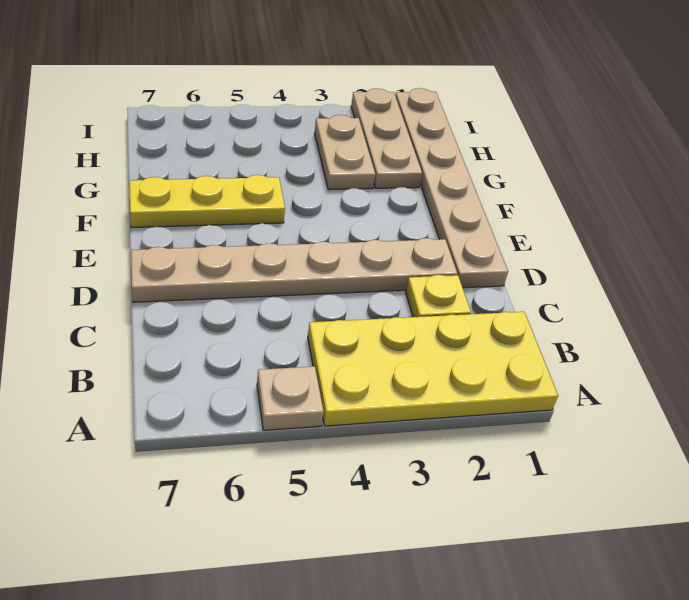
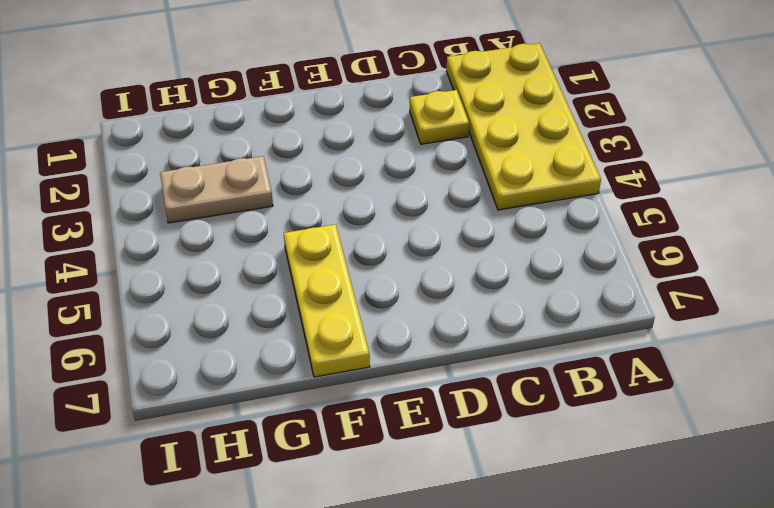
none -> tan 1x1 plate [257,366,324,430]
none -> tan 1x6 plate [395,88,508,288]

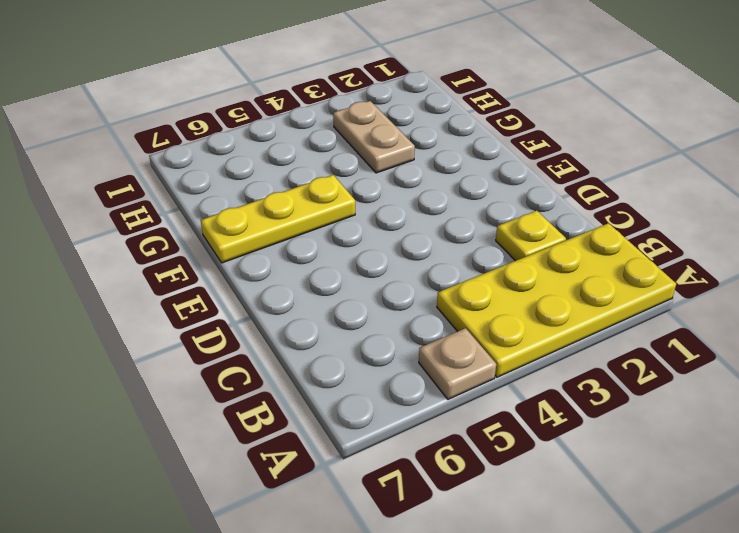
none -> tan 1x6 plate [395,88,508,288]
none -> tan 1x6 plate [131,238,457,302]

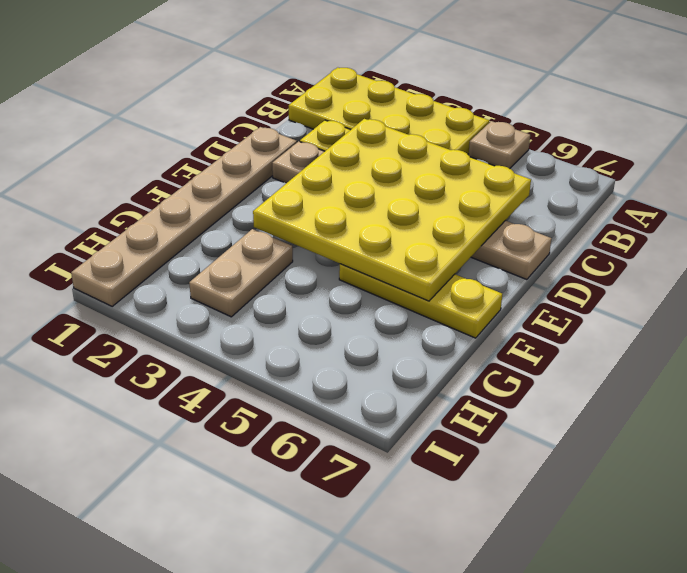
yellow 4x4 plate [253,119,531,301] -> none
none -> tan 1x3 plate [351,88,422,188]

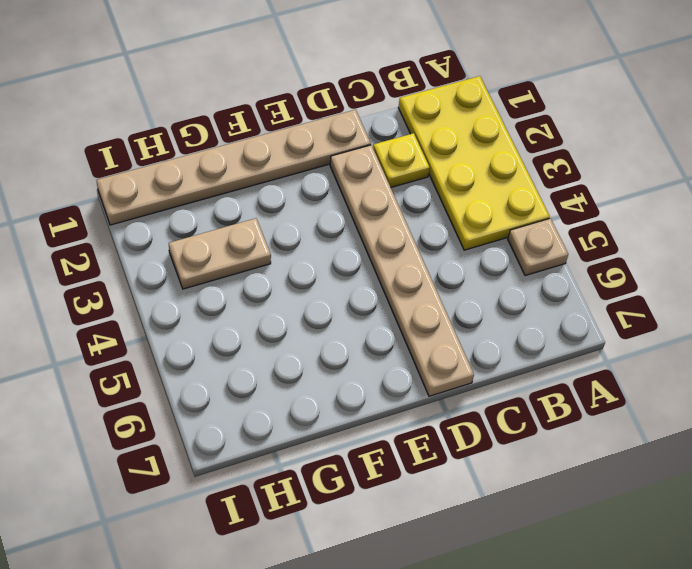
none -> yellow 1x3 plate [129,175,285,228]
none -> tan 1x3 plate [351,88,422,188]

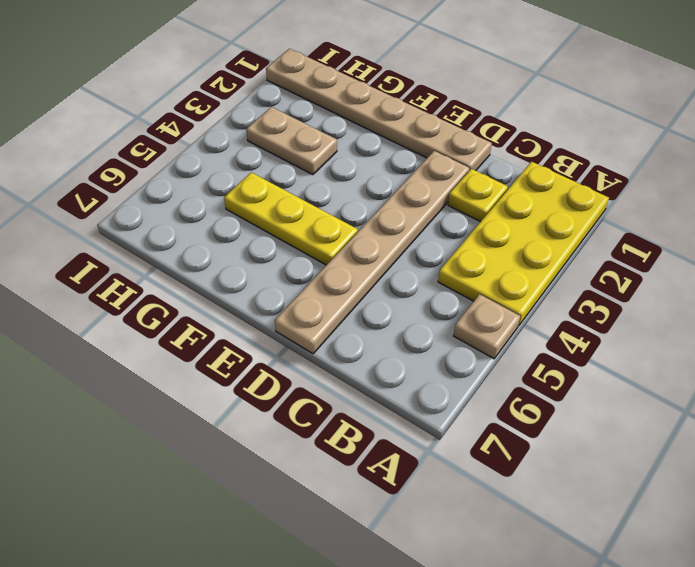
yellow 1x3 plate [224,172,358,265] -> yellow 1x3 plate turned to [129,175,285,228]
none -> tan 1x3 plate [351,88,422,188]

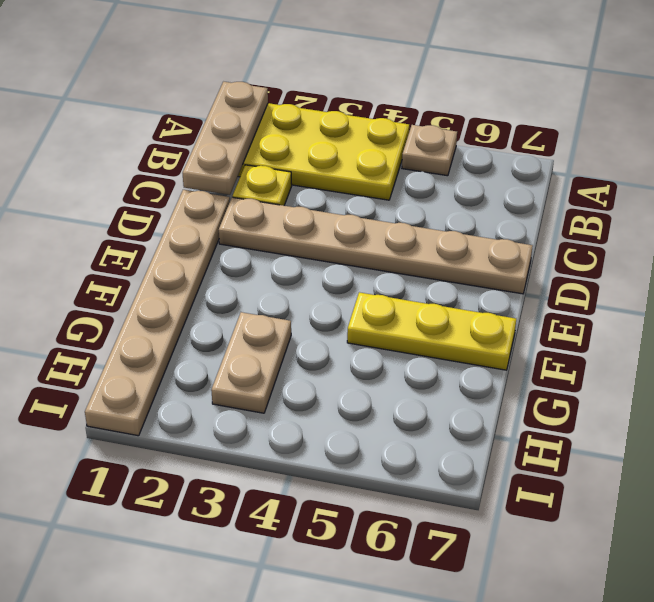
tan 1x3 plate [183,82,268,195] -> tan 1x3 plate moved to [351,88,422,188]

